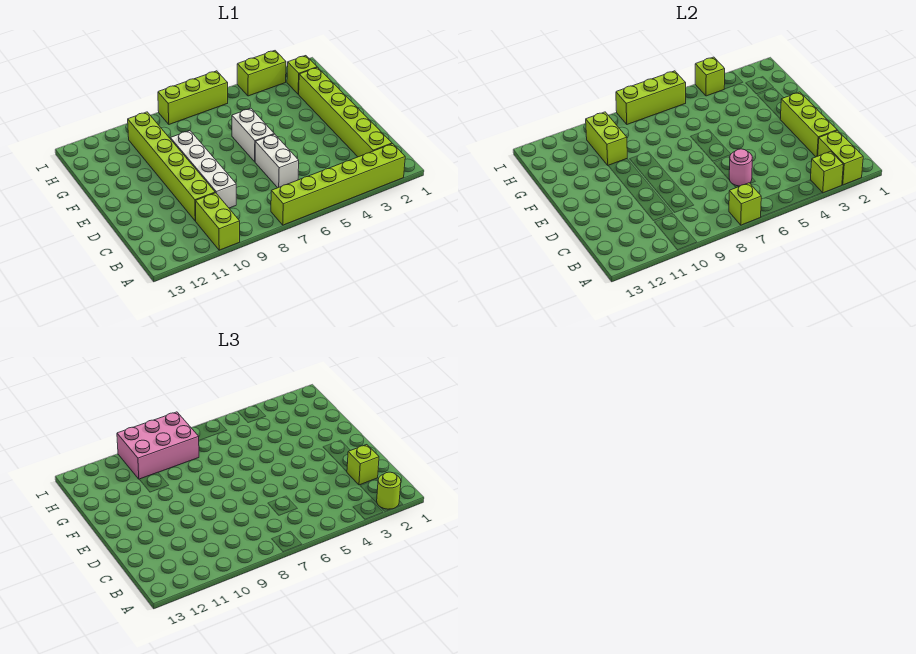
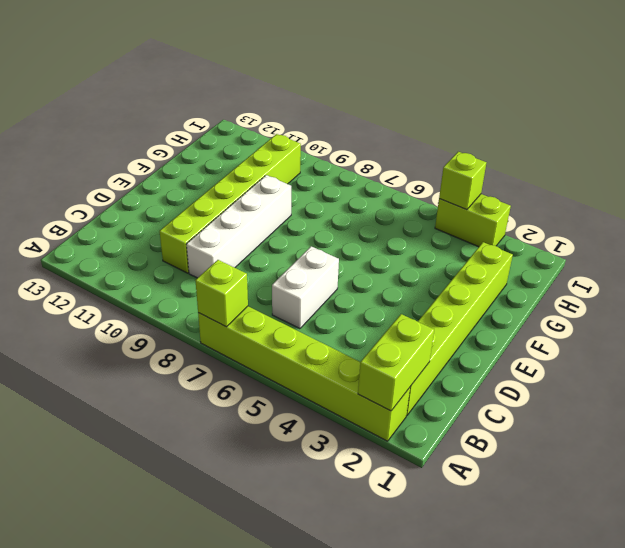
none -> lime 1x2 brick [195,193,240,250]
none -> white 1x2 brick [232,108,274,162]
none -> lime 1x1 brick [287,56,317,94]

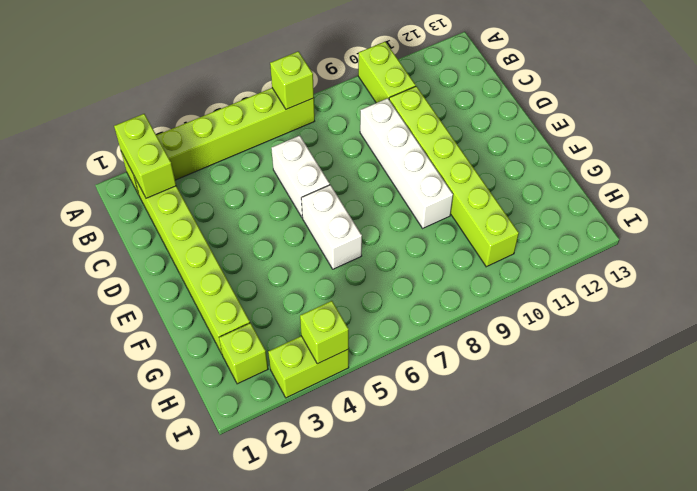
none -> lime 1x3 brick [158,71,228,124]
none -> lime 1x1 brick [810,151,843,193]
none -> lime 1x3 brick [780,92,837,157]

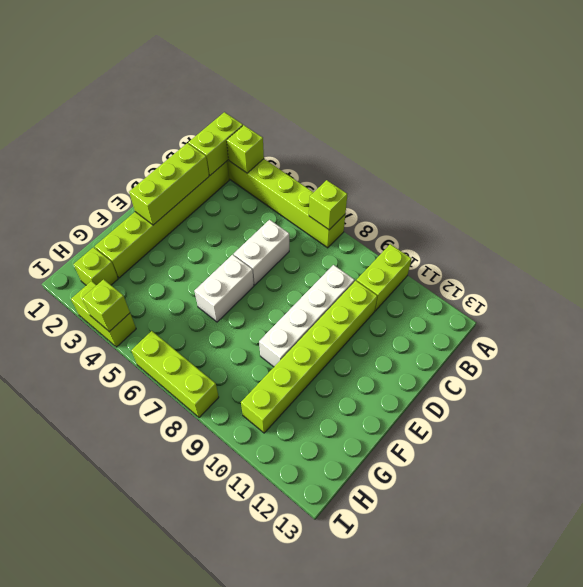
none -> pink 1x1 round brick [729,149,752,186]
none -> lime 1x2 brick [586,112,627,165]
none -> lime 1x3 brick [616,71,686,124]

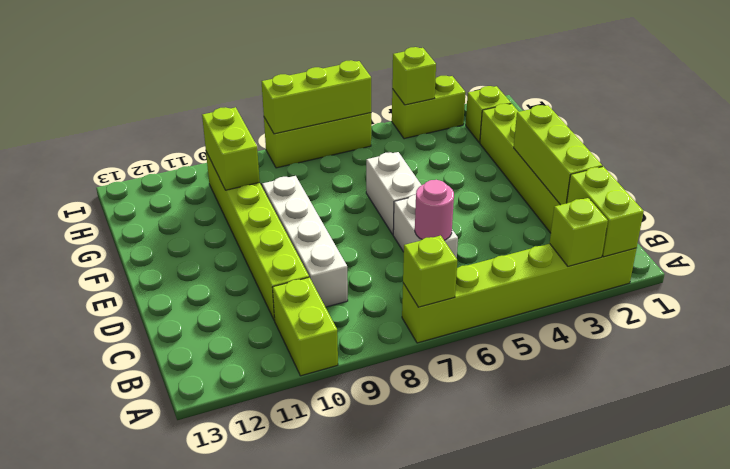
none -> lime 1x1 round brick [377,472,401,509]
none -> lime 1x1 brick [347,445,379,485]
none -> pink 2x3 brick [117,412,199,479]

